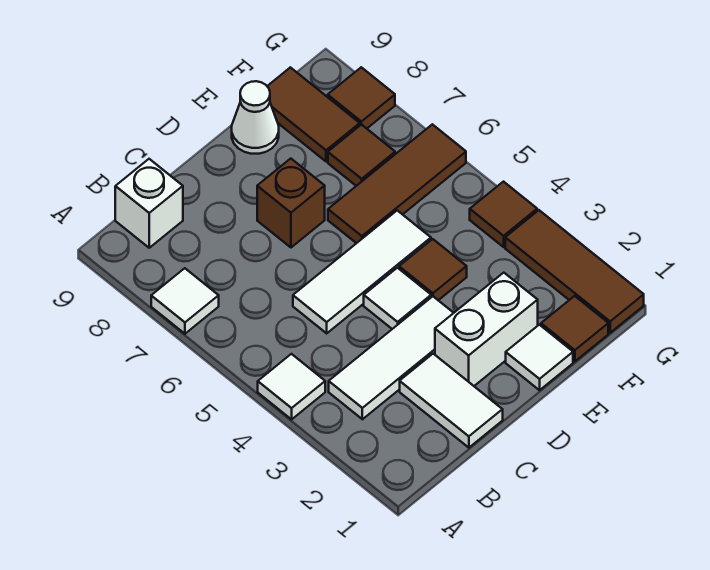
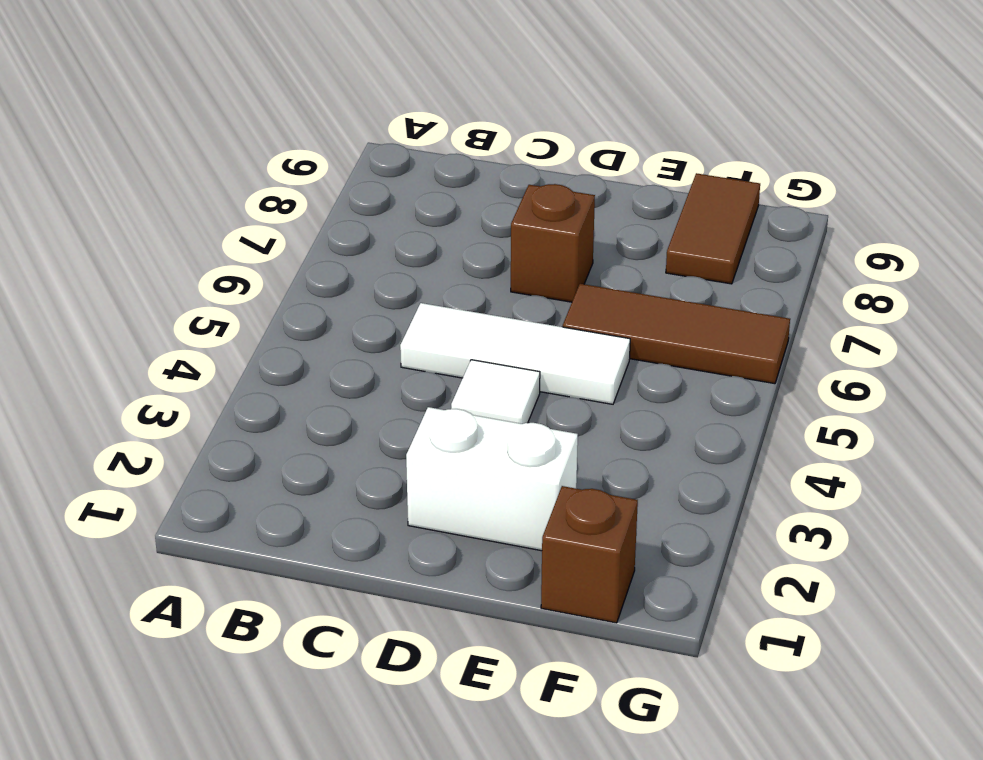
brown 1x1 brick [541,486,638,623] -> brown 1x1 tile [541,296,608,361]
none -> white 1x1 tile [258,354,325,419]
none -> white 1x1 tile [151,268,219,334]
none -> white 1x3 tile [329,296,453,419]

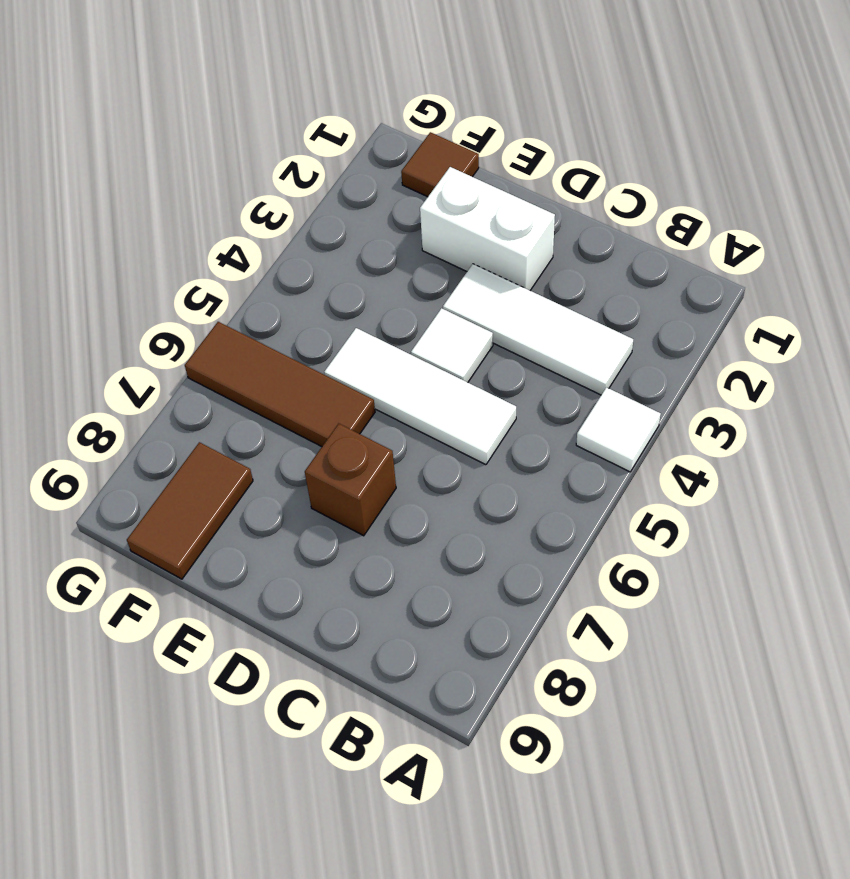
none -> white 1x1 tile [151,268,219,334]
none -> white 1x1 brick [115,159,183,248]
none -> white 1x2 tile [400,354,503,448]

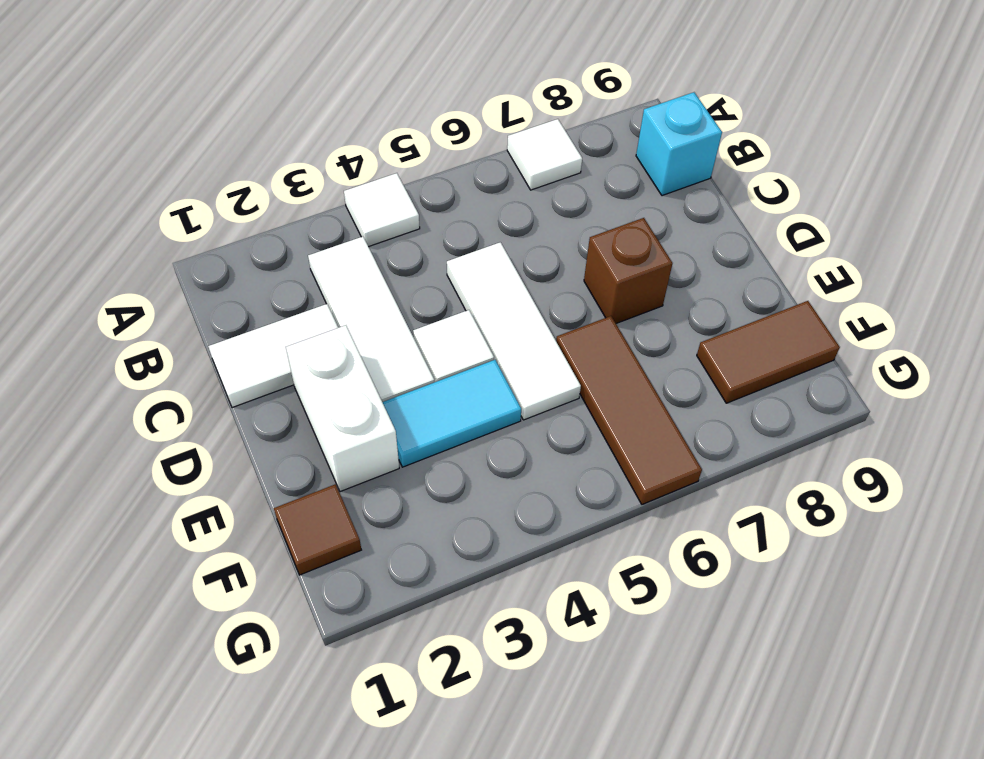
cyan 1x1 brick [636,92,722,196] -> white 1x1 brick [115,159,183,248]
cyan 1x2 tile [382,360,521,467] -> brown 1x1 tile [399,239,467,300]
none -> white 1x1 tile [506,325,573,390]
none -> white 1x1 cone [232,81,279,154]
none -> brown 1x1 tile [328,124,395,186]

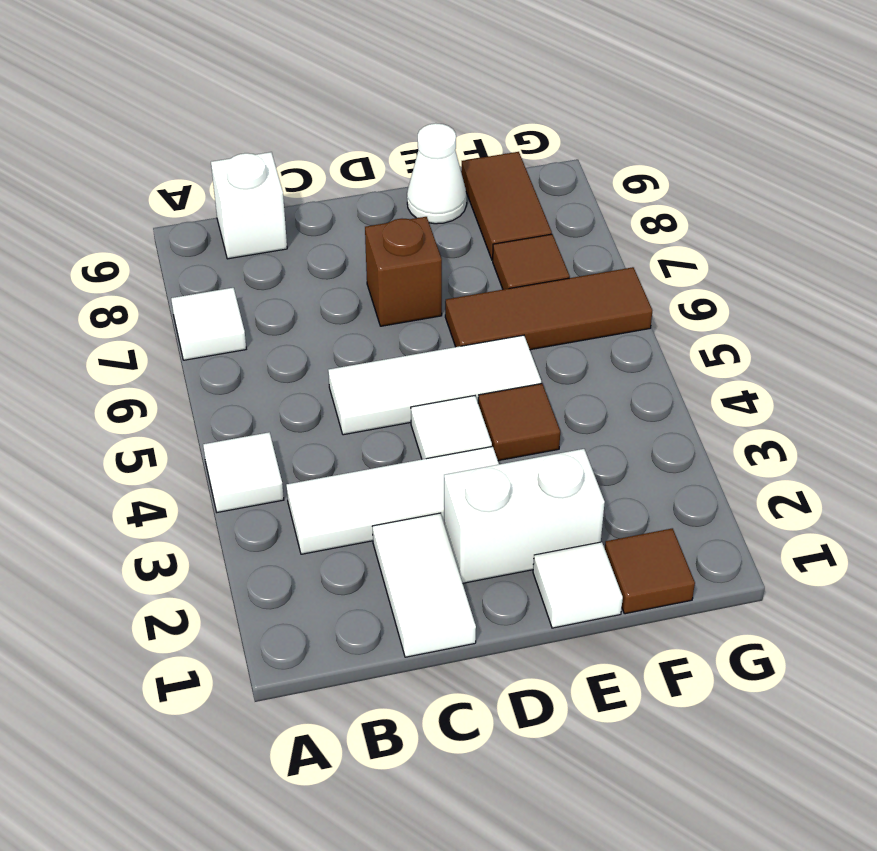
none -> brown 1x3 tile [505,210,644,333]
none -> brown 1x1 tile [470,182,537,247]
none -> brown 1x1 tile [328,67,395,128]

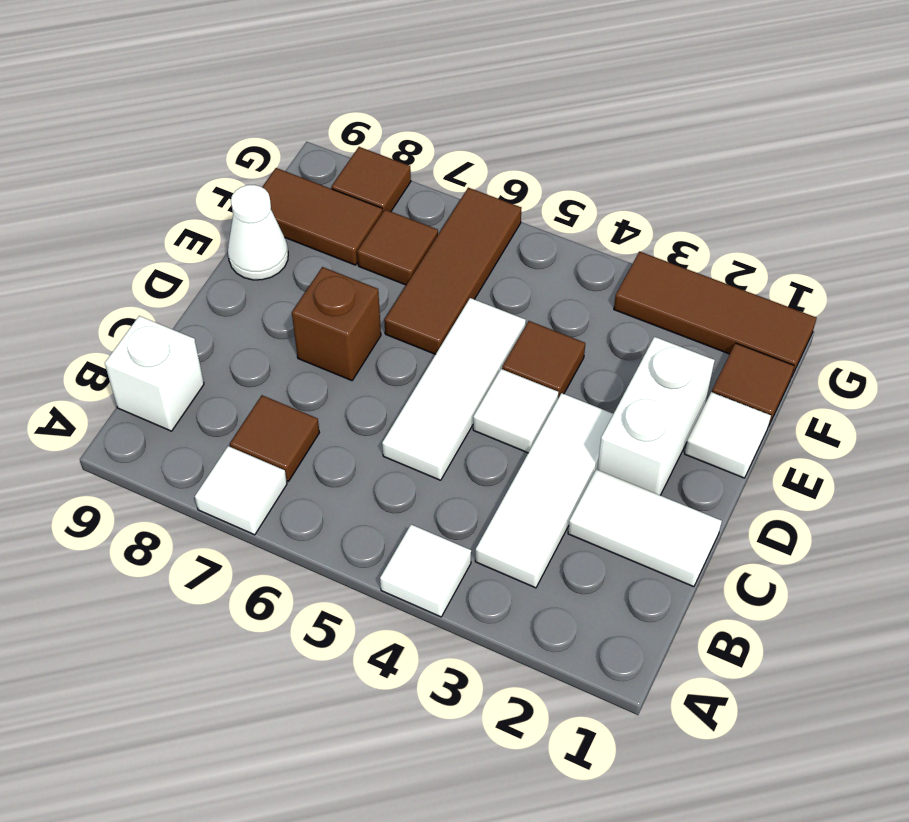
brown 1x1 tile [230,395,319,481] -> brown 1x1 tile moved to [470,182,537,247]

